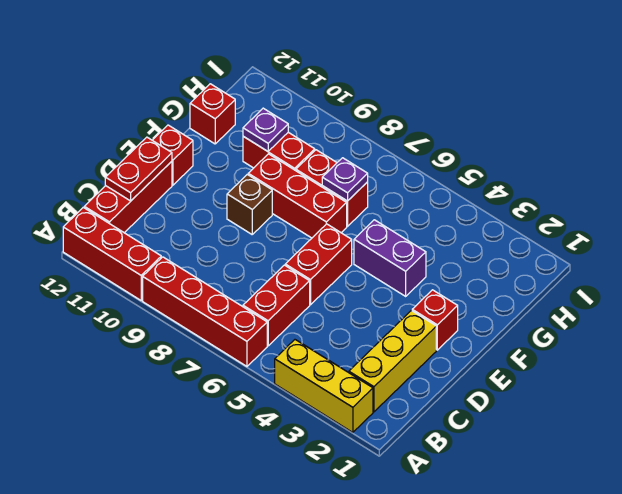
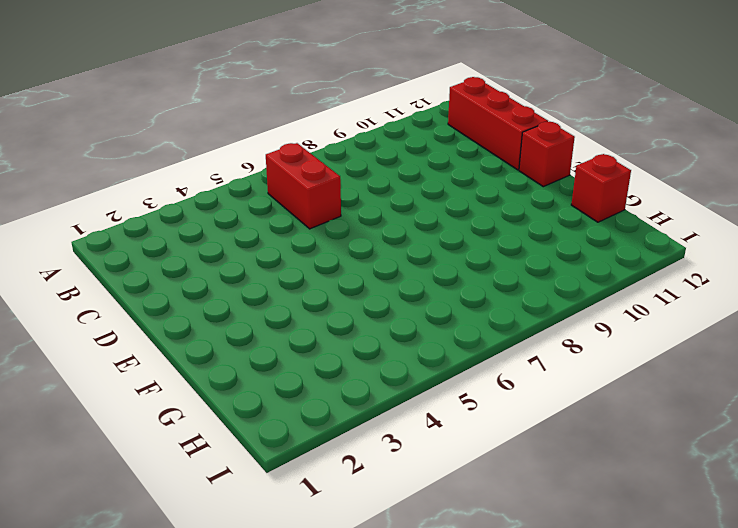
none -> yellow 1x3 brick [275,340,373,432]
none -> red 1x4 brick [143,257,267,366]
none -> red 1x3 brick [63,207,161,300]

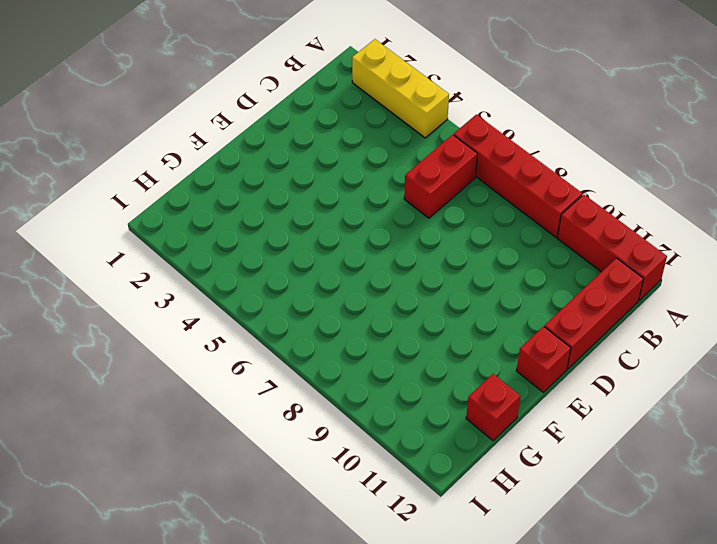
none -> yellow 1x3 brick [349,310,436,412]
none -> red 1x2 brick [285,224,352,305]
none -> red 1x1 brick [412,290,458,350]

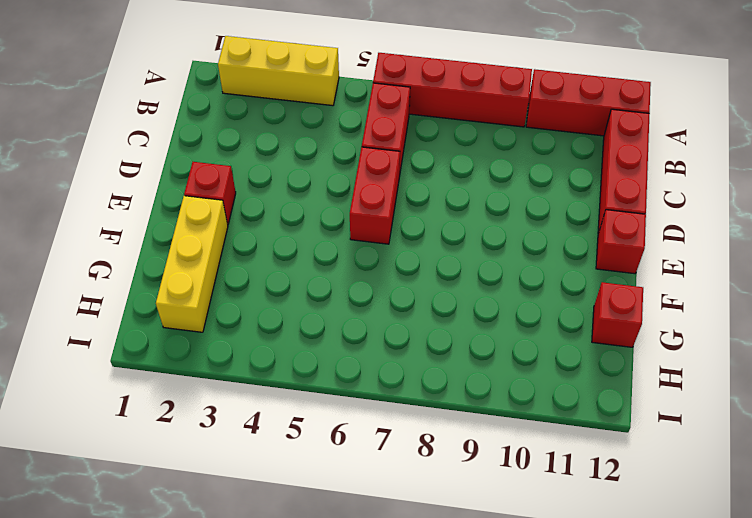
yellow 1x3 brick [156,196,228,332] -> yellow 1x3 brick moved to [349,310,436,412]
none -> brown 1x1 brick [227,174,272,234]
none -> purple 1x2 brick [354,220,426,296]
none -> red 1x3 brick [248,154,347,238]

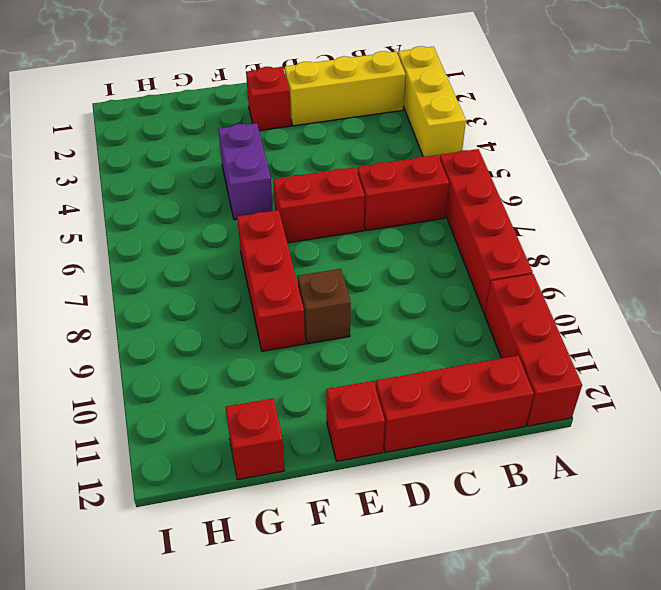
none -> red 1x2 brick [296,150,368,226]
none -> red 1x2 brick [243,132,315,171]
none -> red 1x2 plate [105,137,172,201]

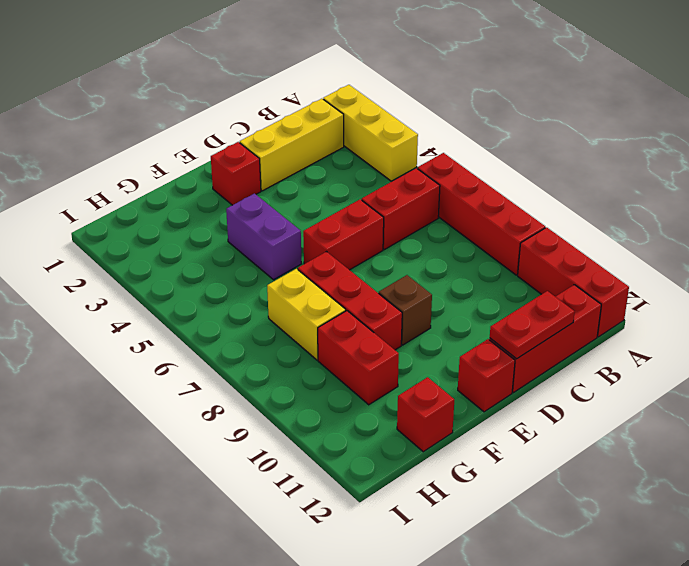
yellow 1x2 brick [267,269,346,360] -> red 1x2 brick [296,150,368,226]
none -> purple 1x1 plate [322,158,368,201]
none -> purple 1x1 plate [243,108,288,151]

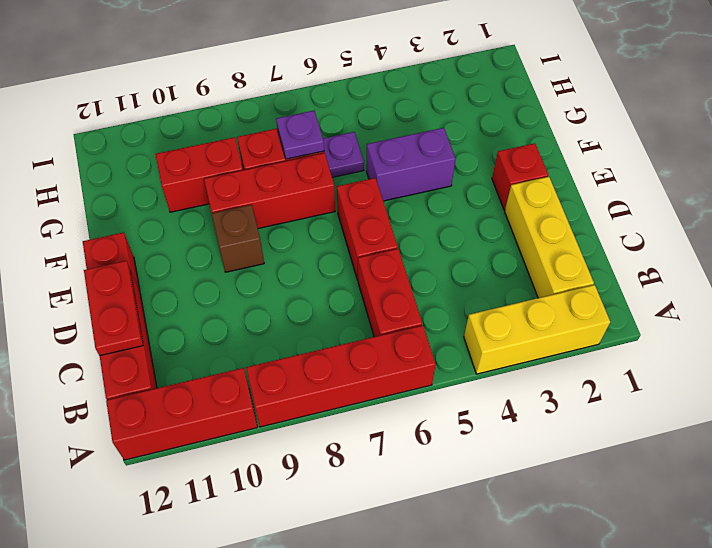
purple 1x1 plate [323,132,364,177] -> purple 1x1 plate moved to [243,108,288,151]
none -> red 1x1 brick [190,84,235,144]

